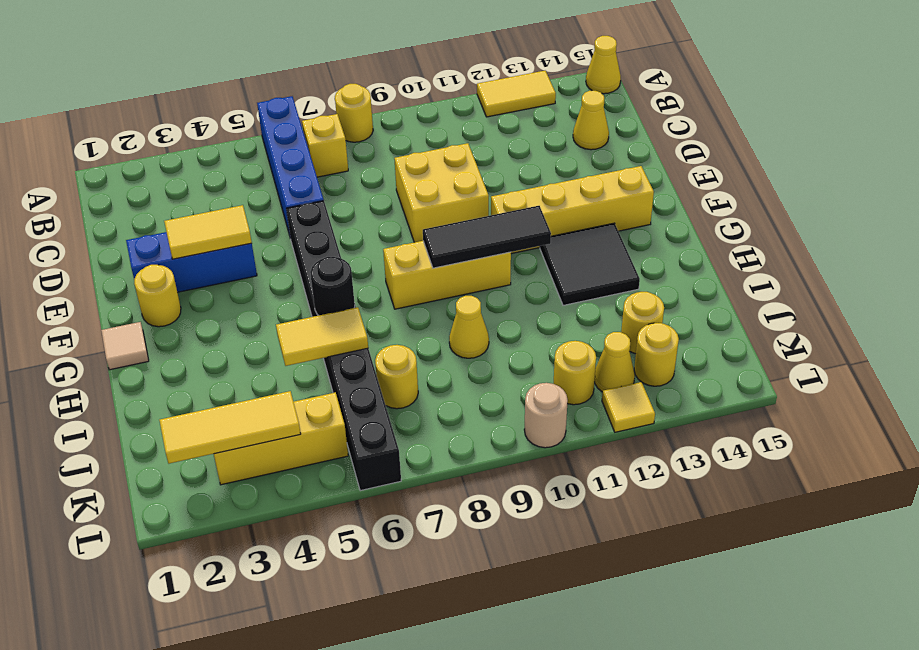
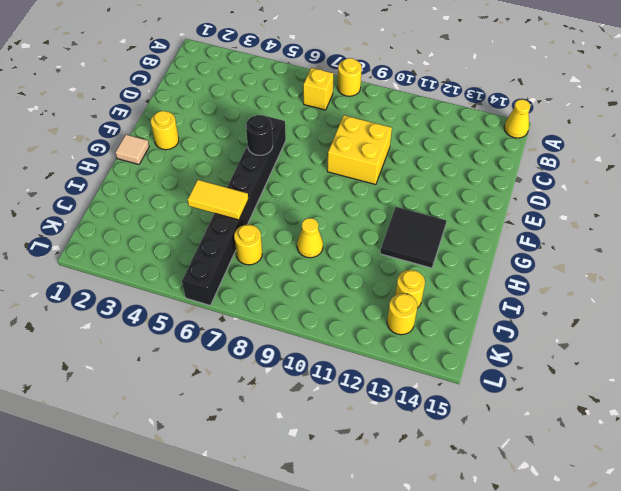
black 1x1 round brick [246,115,273,155] -> black 1x1 round brick moved to [310,257,355,315]
none -> blue 1x4 brick [257,96,324,239]
none -> yellow 1x2 tile [477,71,556,117]
none -> yellow 1x1 cone [573,91,609,150]

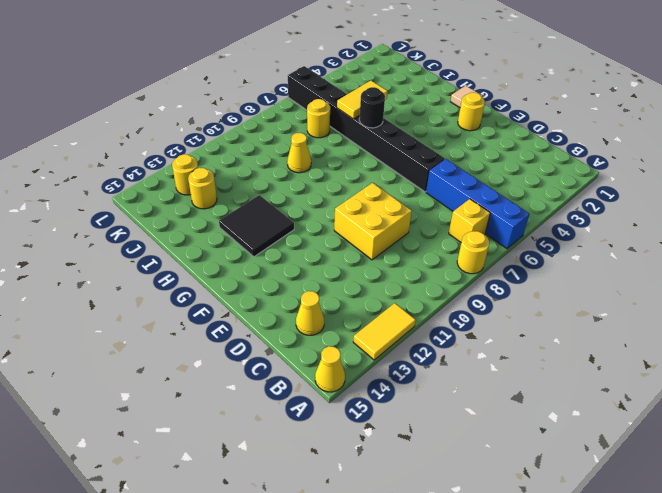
none -> blue 1x3 brick [126,232,257,292]
none -> yellow 1x4 brick [491,166,654,254]
none -> yellow 1x3 brick [383,241,511,309]

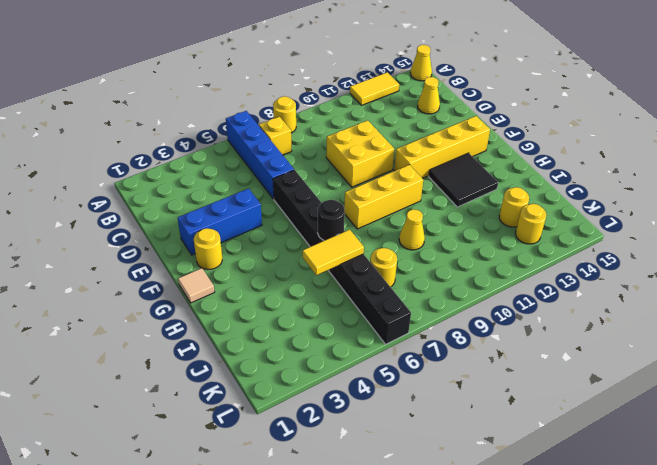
none -> yellow 1x3 brick [214,392,348,485]
none -> yellow 1x1 round brick [554,341,596,405]
none -> yellow 1x1 cone [594,332,635,392]

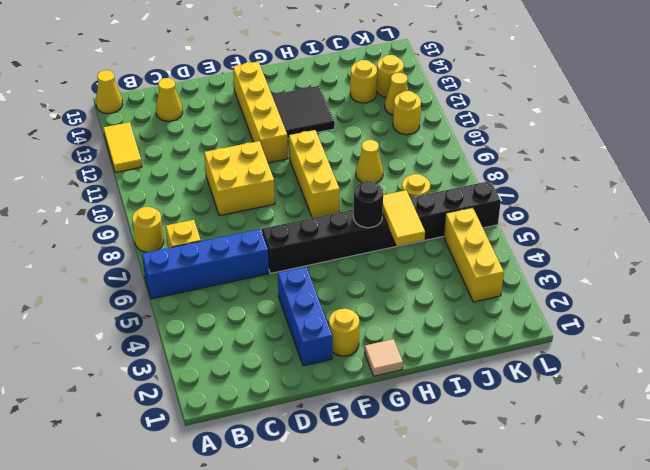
none -> tan 1x1 round brick [524,383,568,448]
none -> yellow 1x1 tile [602,382,655,432]
none -> yellow 1x2 tile [164,205,252,259]

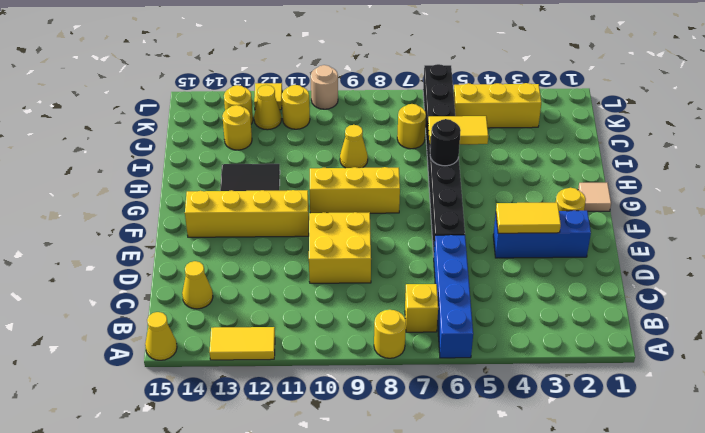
none -> black 1x3 tile [423,206,551,268]
none -> yellow 1x3 tile [159,391,301,464]

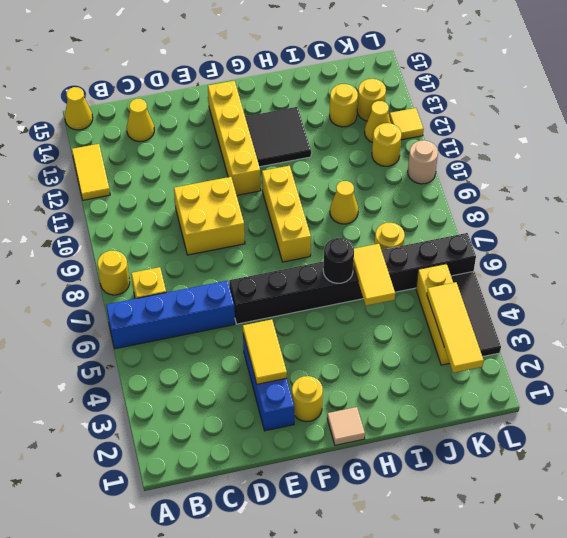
black 1x3 tile [451,271,501,357] -> black 1x3 tile moved to [423,206,551,268]

